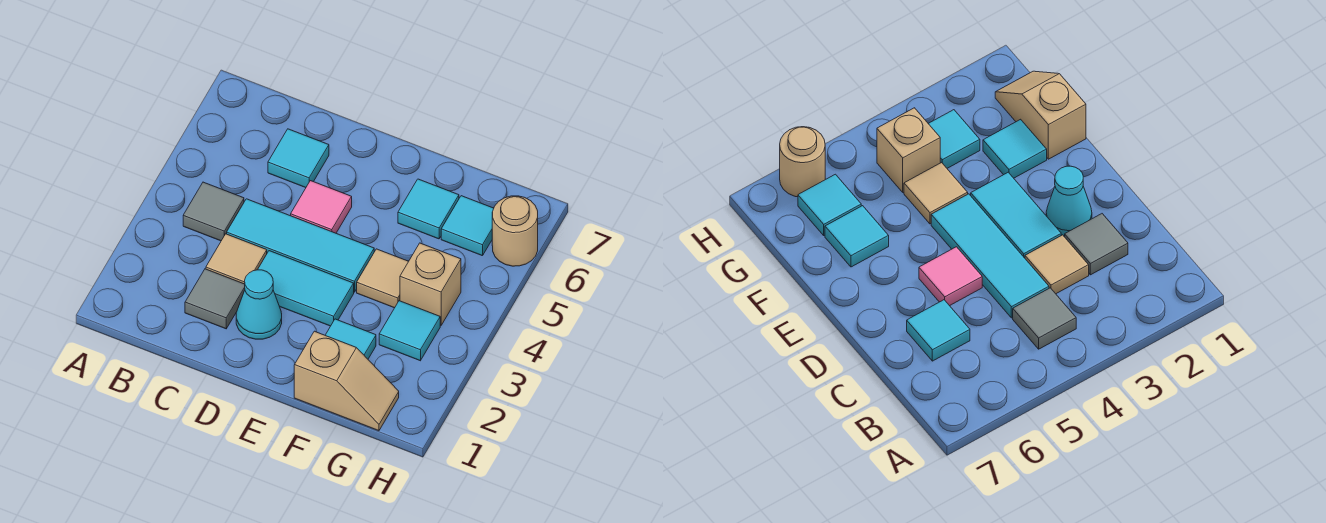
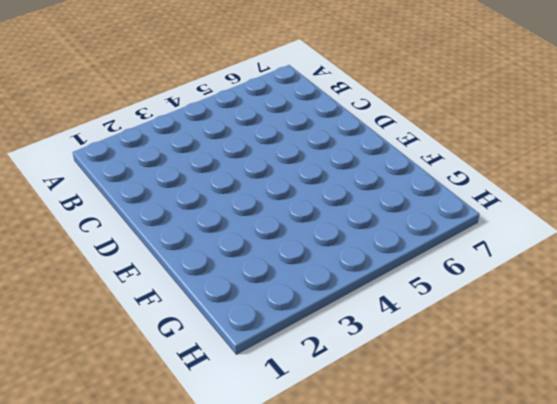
none -> grey 1x1 tile [183,182,244,241]
none -> grey 1x1 tile [185,269,245,329]
none -> tan 1x1 tile [206,234,267,284]

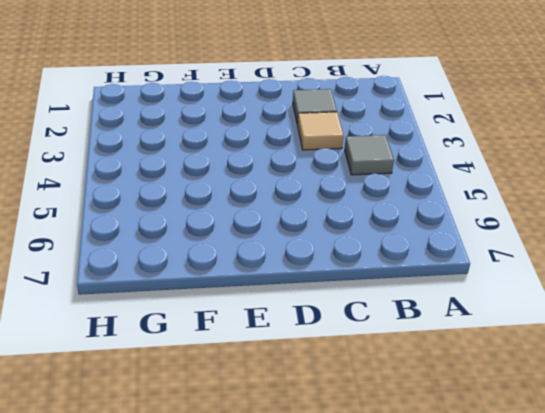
none -> cyan 1x3 tile [227,199,374,292]
none -> cyan 1x1 tile [268,129,329,188]
none -> cyan 1x1 cone [236,270,282,339]

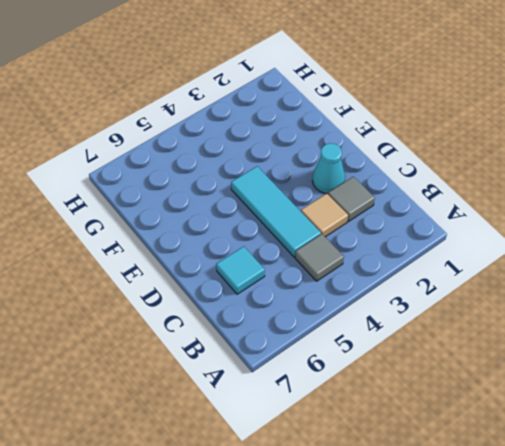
none -> cyan 1x2 tile [258,251,354,326]
none -> pink 1x1 tile [291,181,352,233]
none -> tan 1x2 slope [294,331,399,431]

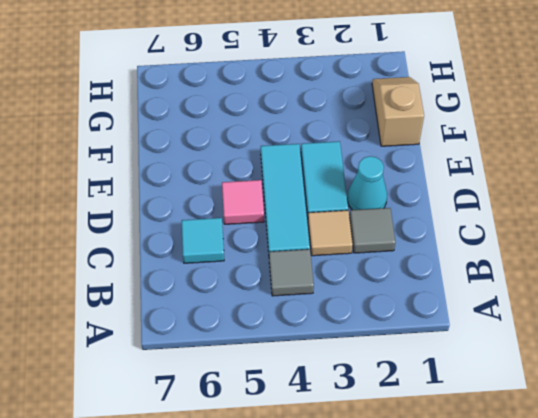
none -> cyan 1x1 tile [325,319,376,359]
none -> tan 1x1 tile [357,249,409,308]
none -> cyan 1x1 tile [398,179,459,239]

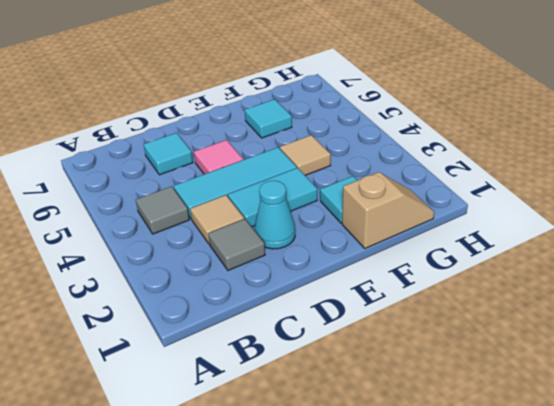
none -> cyan 1x1 tile [379,301,440,361]
none -> tan 1x1 brick [400,243,461,326]
none -> cyan 1x1 tile [441,196,494,256]

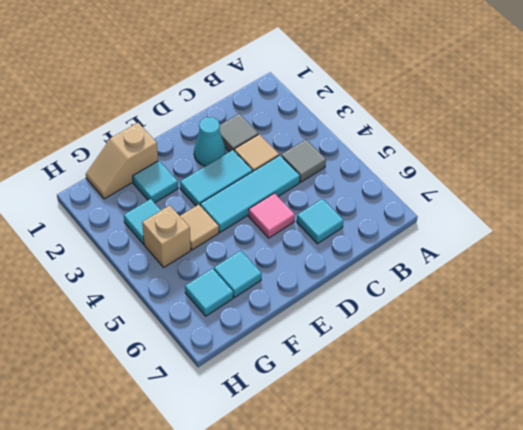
none -> tan 1x1 round brick [492,196,538,266]

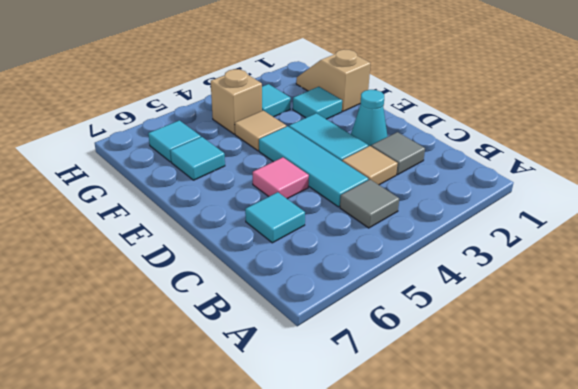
none -> tan 1x1 round brick [492,196,538,266]

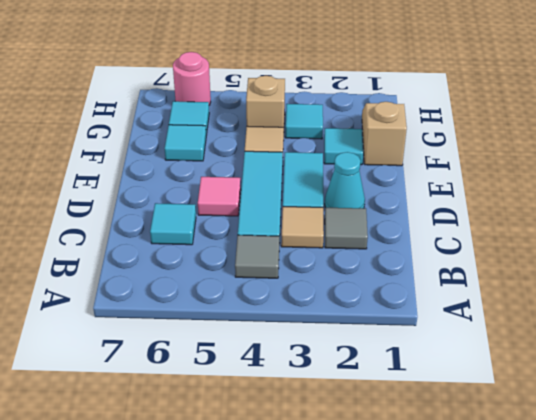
pink 1x1 round brick [173,52,211,105] -> tan 1x1 round brick [492,196,538,266]

